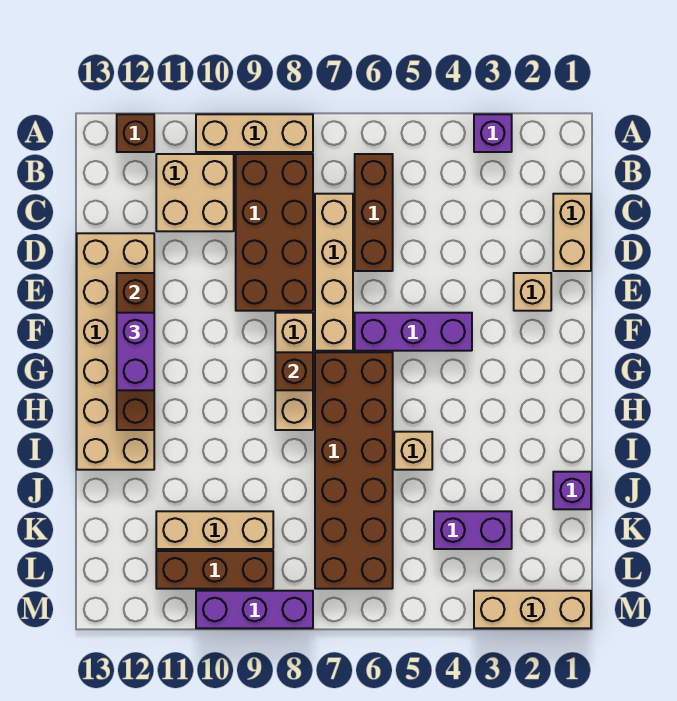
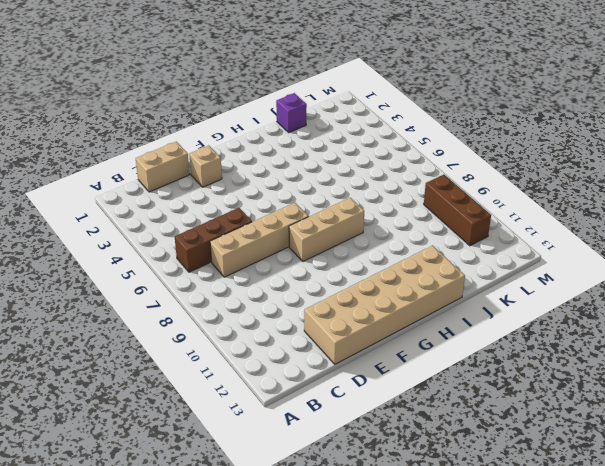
none -> purple 1x1 brick [474,114,512,152]
none -> tan 1x3 brick [196,114,313,152]
none -> brown 1x1 brick [117,114,154,152]

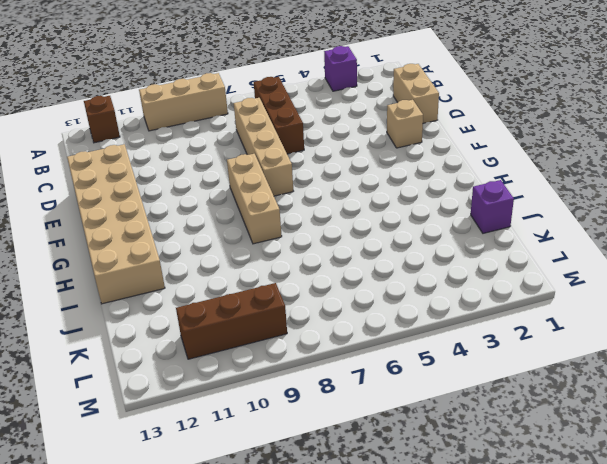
none -> brown 2x4 brick [236,154,313,311]
none -> tan 2x2 brick [156,154,234,231]
none -> purple 1x3 brick [355,313,472,351]

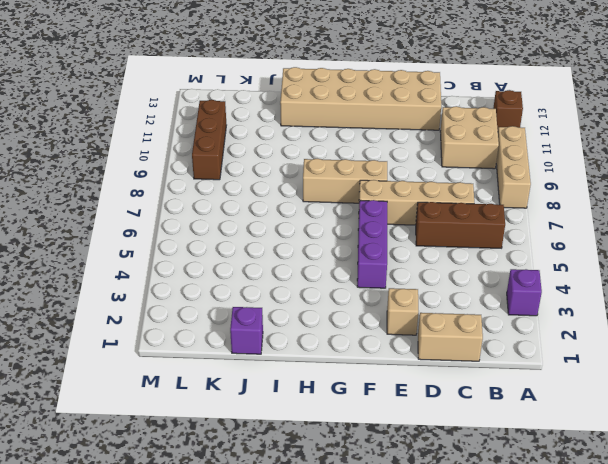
none -> brown 2x4 brick [236,154,313,311]
none -> brown 2x6 brick [315,352,393,589]
none -> tan 1x1 brick [394,432,432,470]

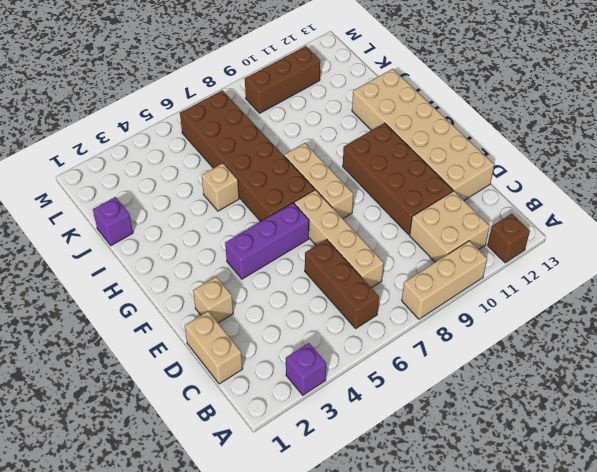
brown 2x4 brick [343,123,453,235] -> brown 2x4 brick moved to [236,154,313,311]
none -> purple 1x2 brick [434,511,512,549]
none -> tan 1x3 brick [156,511,273,549]
none -> tan 1x3 brick [474,591,591,628]

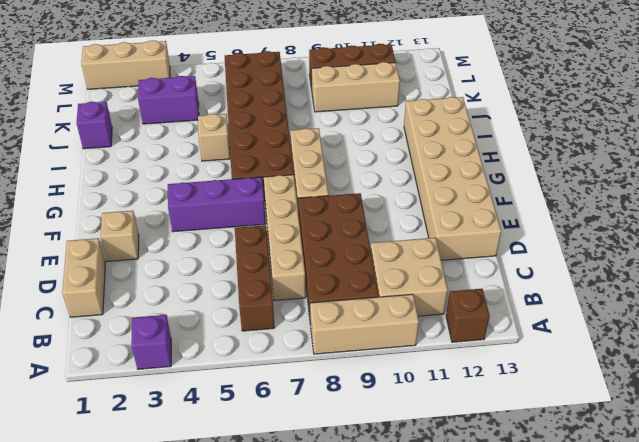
none -> purple 1x3 brick [196,591,313,628]
none -> brown 1x4 brick [117,273,154,430]
none -> brown 1x1 brick [275,352,313,390]

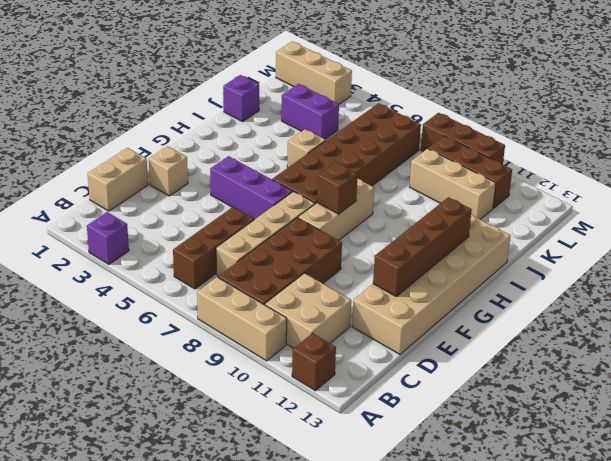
brown 1x3 brick [421,113,505,164] -> purple 1x3 brick [196,591,313,628]
none -> purple 1x2 brick [117,313,154,390]

